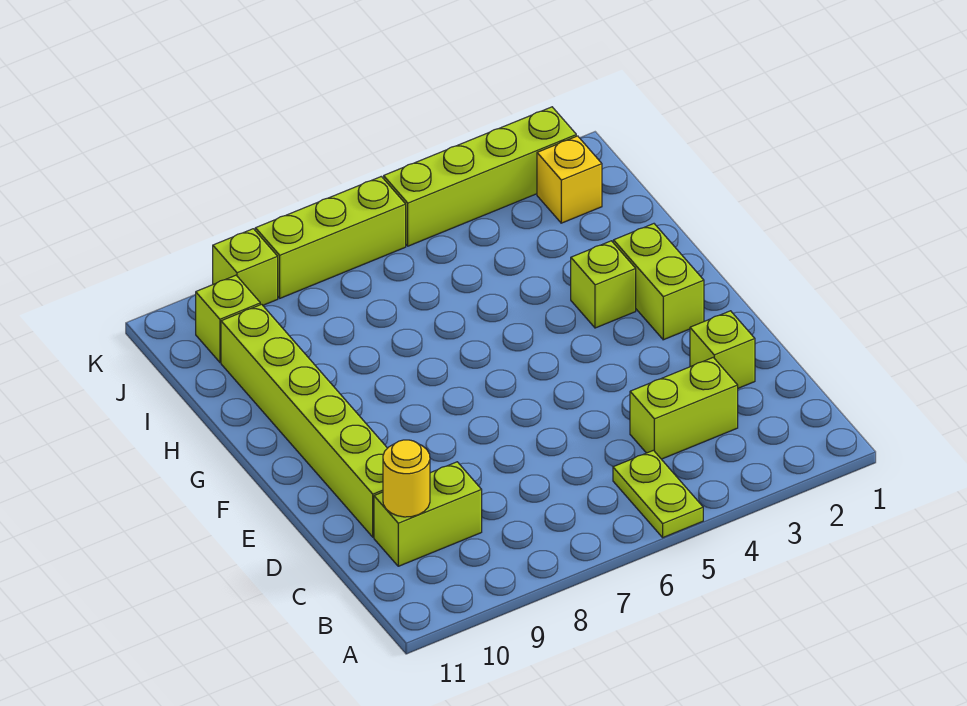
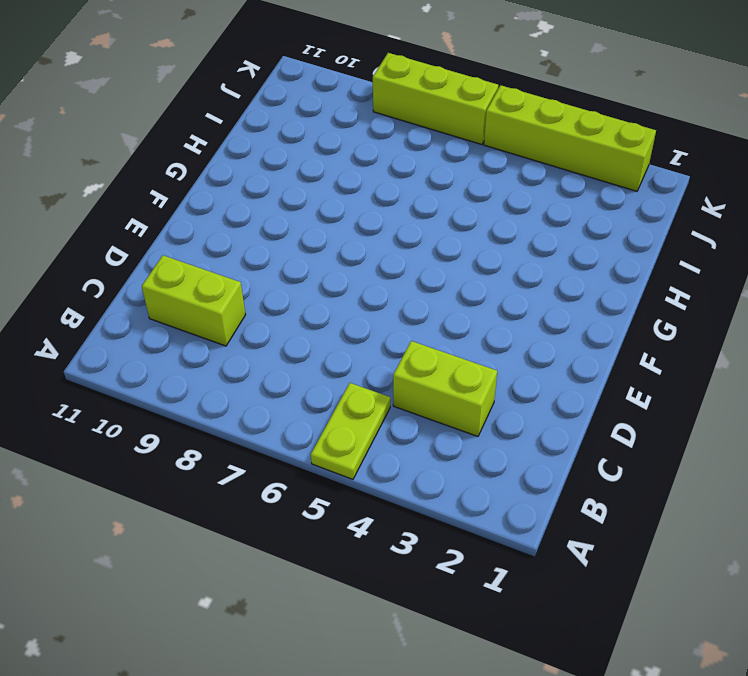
none -> lime 1x1 brick [690,311,755,388]
none -> lime 1x6 brick [221,304,387,537]
none -> lime 1x2 brick [613,224,704,340]

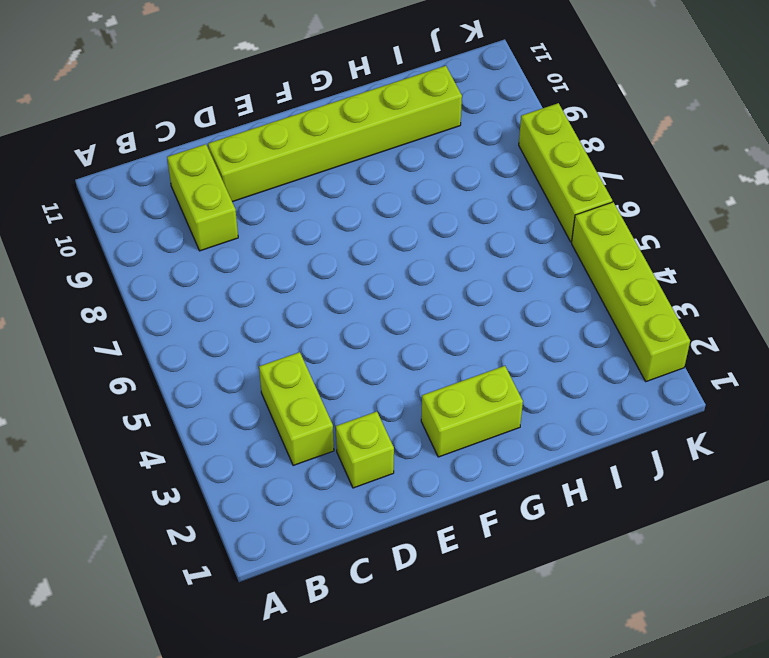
none -> lime 1x2 plate [613,450,703,537]
none -> lime 1x1 brick [571,241,636,328]
none -> yellow 1x1 brick [537,136,602,223]

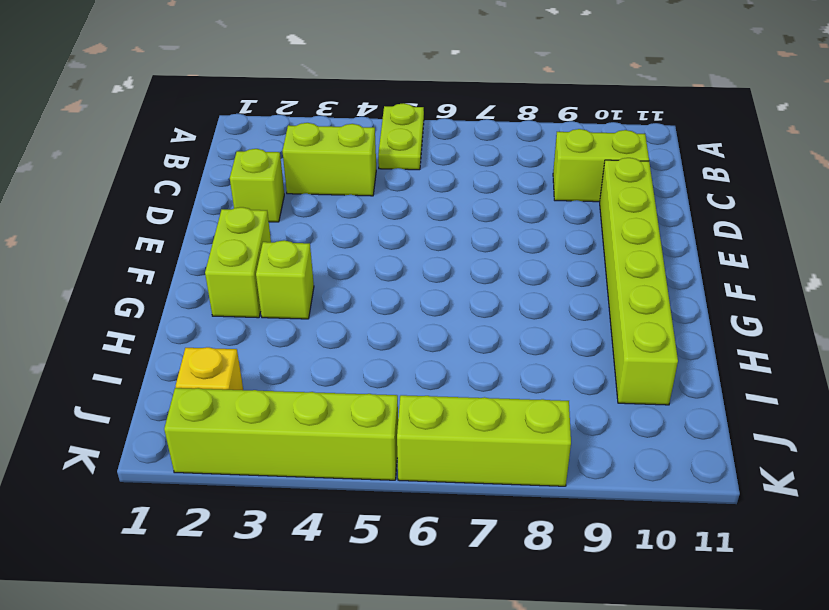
none -> lime 1x1 brick [196,275,260,362]
none -> lime 1x1 brick [213,229,278,305]
none -> yellow 1x1 round brick [383,440,430,517]

